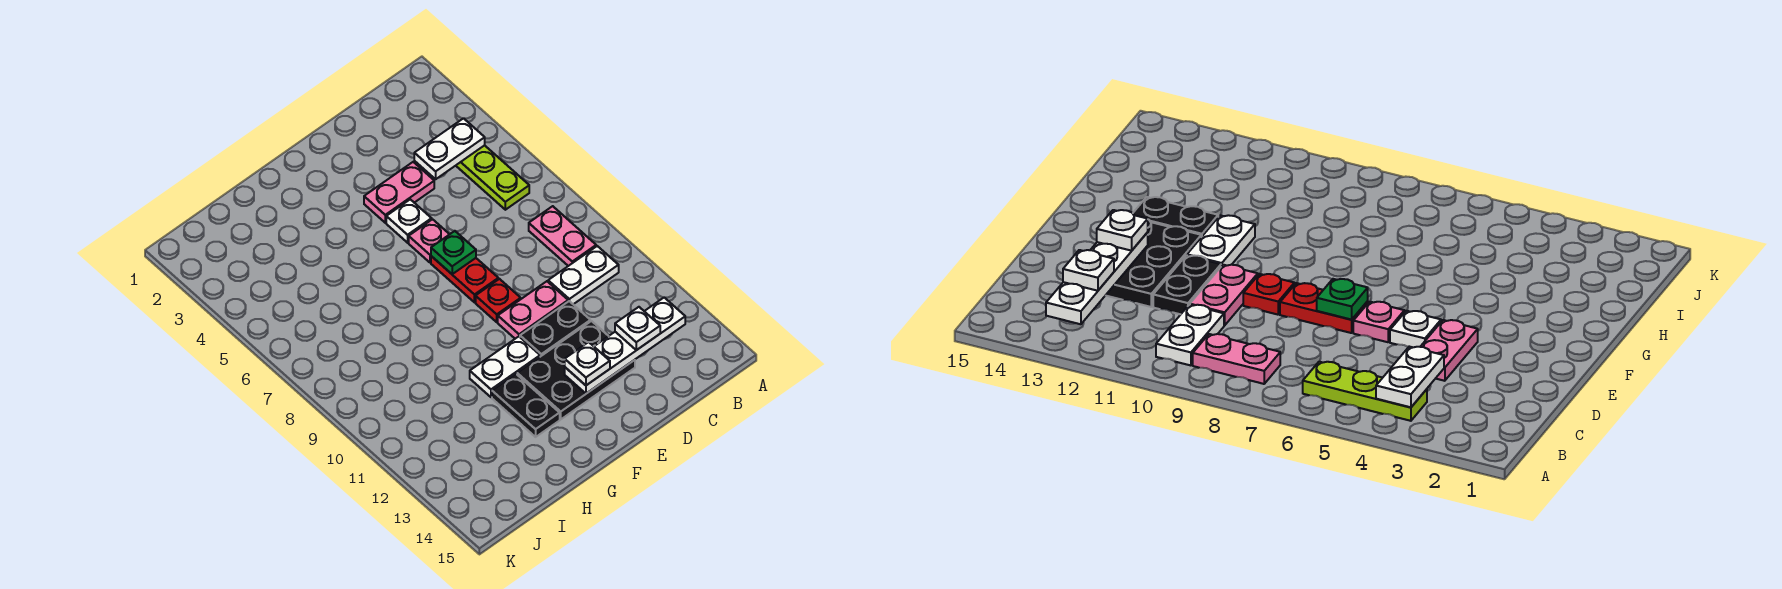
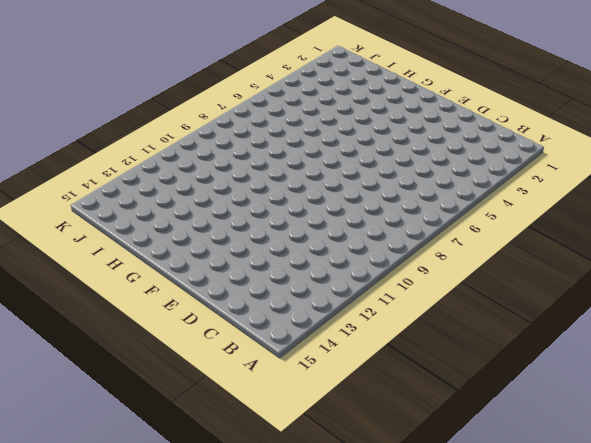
none -> lime 1x3 plate [456,145,529,210]
none -> pink 1x2 plate [529,206,596,266]
none -> white 1x2 plate [548,246,619,304]

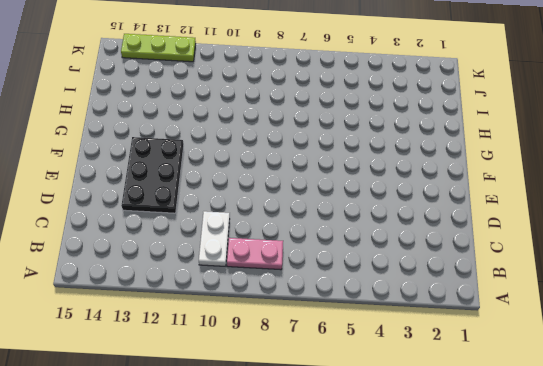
lime 1x3 plate [121,34,196,62] -> lime 1x3 plate moved to [456,145,529,210]
none -> pink 1x2 plate [364,162,434,223]
none -> pink 1x2 plate [498,281,568,339]
none -> black 1x2 plate [520,301,590,357]

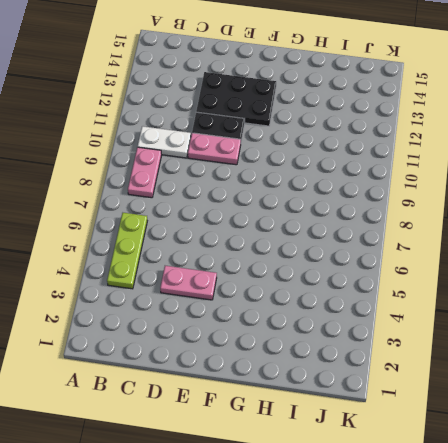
none -> white 1x1 plate [386,199,432,243]
none -> pink 1x1 plate [409,219,449,262]
none -> red 1x2 plate [431,256,498,302]

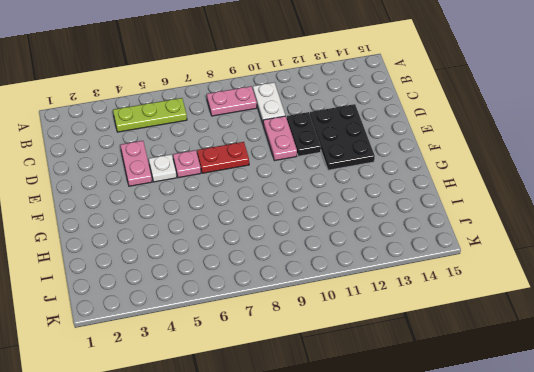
none -> red 1x1 plate [476,279,521,322]
none -> white 1x2 plate [470,337,540,397]
none -> black 1x2 plate [492,374,560,437]

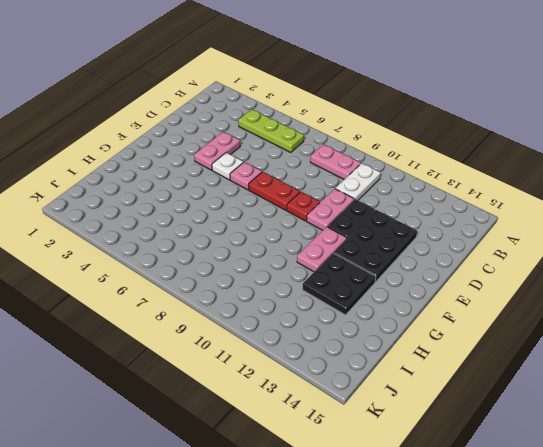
pink 1x2 plate [297,227,347,272] -> white 1x2 plate [470,337,540,397]
black 2x2 plate [303,253,376,315] -> black 1x2 plate [492,374,560,437]
none -> white 1x2 plate [414,118,485,179]
none -> white 1x4 plate [565,298,685,394]
none -> green 1x1 plate [431,231,476,274]

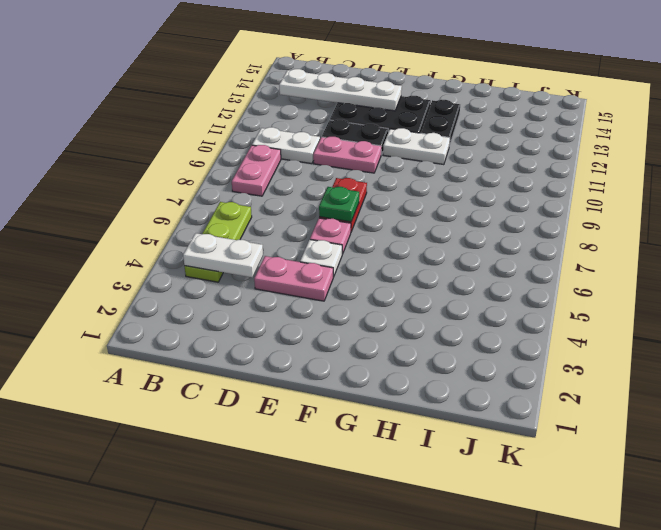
none -> red 1x1 plate [476,279,521,322]
none -> white 1x1 plate [615,307,660,350]
none -> white 1x1 plate [565,342,610,385]

